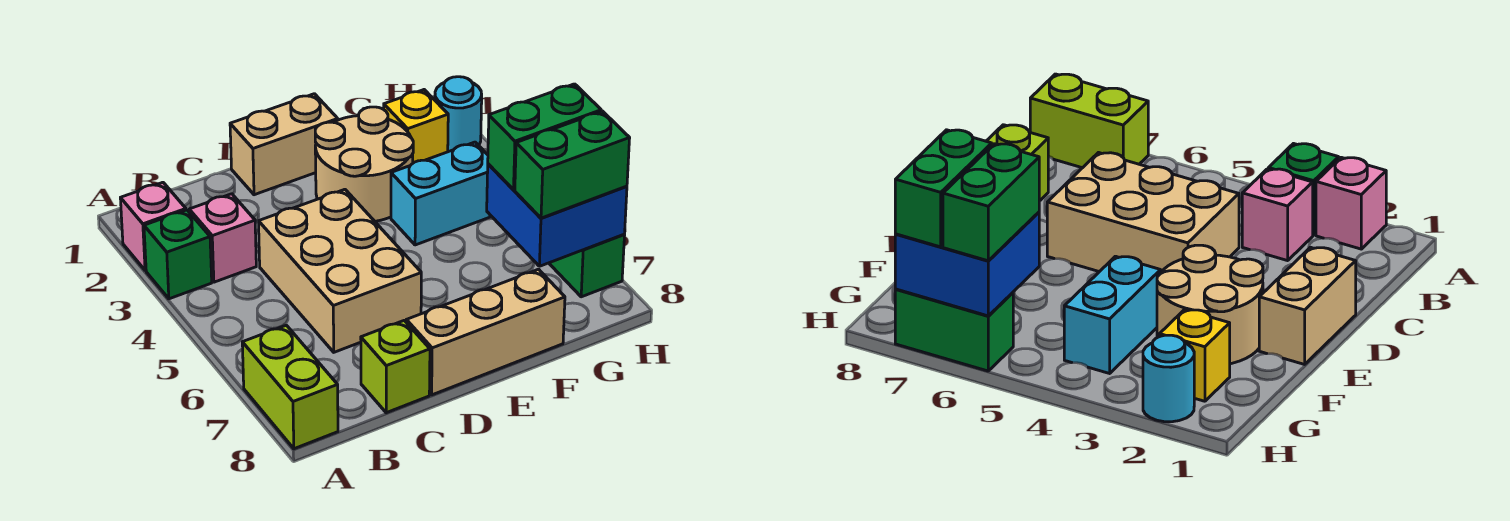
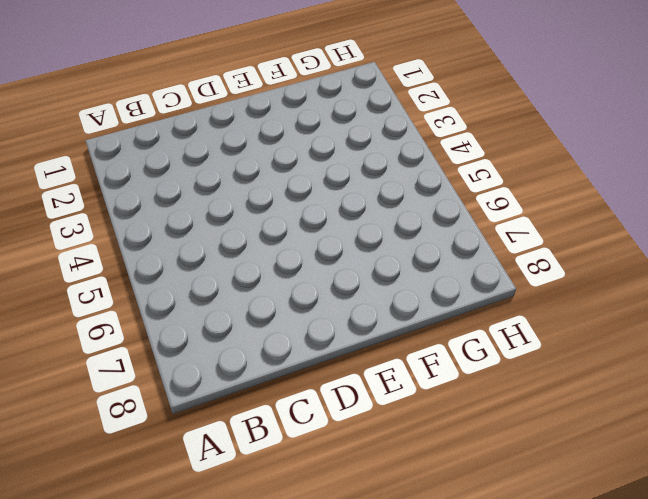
none -> pink 1x1 brick [120,182,186,270]
none -> green 1x1 brick [144,210,212,299]
none -> lime 1x2 brick [242,325,338,449]

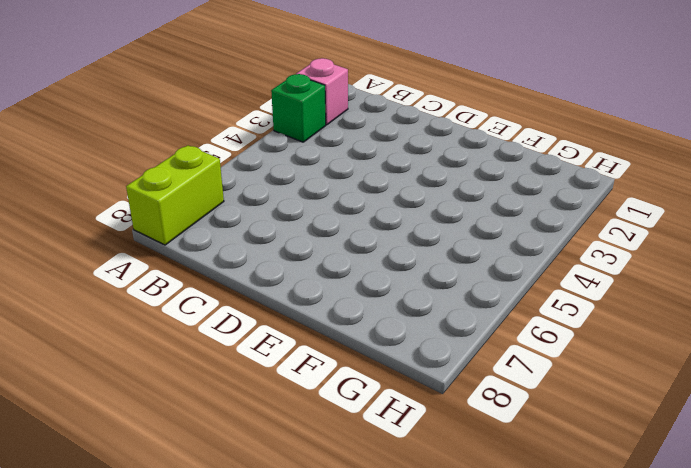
none -> pink 1x1 brick [189,194,256,282]
none -> tan 2x3 brick [259,189,421,352]
none -> lime 1x1 brick [361,321,430,413]

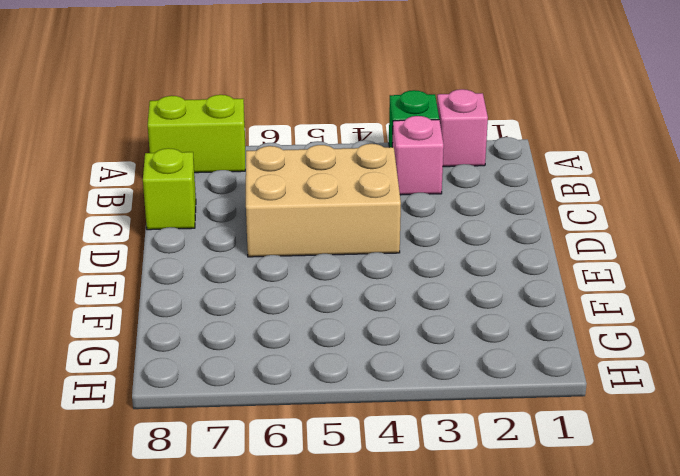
none -> tan 1x2 brick [230,94,338,195]
none -> tan 1x3 brick [406,269,565,395]
none -> tan 2x2 round brick [315,107,413,221]

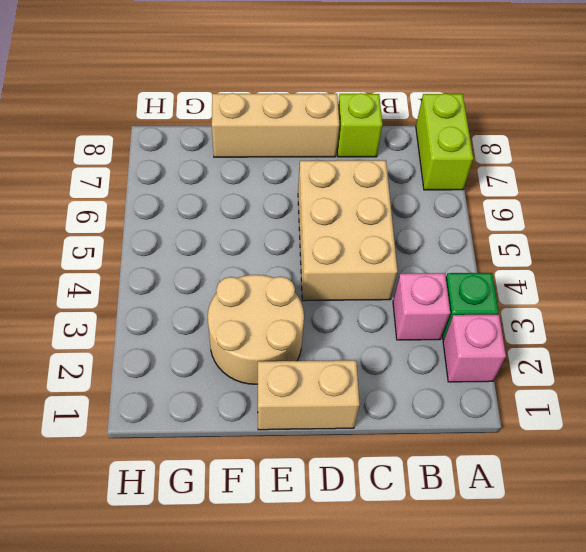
none -> cyan 1x2 brick [391,142,492,245]
none -> yellow 1x1 brick [384,90,448,163]
none -> cyan 1x1 round brick [435,77,482,152]

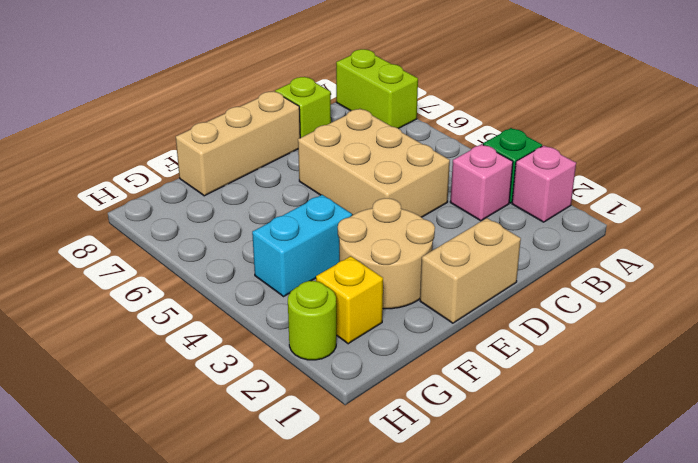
lime 1x1 round brick [288,281,336,360] -> cyan 1x1 round brick [435,77,482,152]
none -> green 1x2 brick [549,235,625,297]
none -> blue 2x2 brick [487,164,627,266]
none -> green 1x2 brick [488,84,601,190]

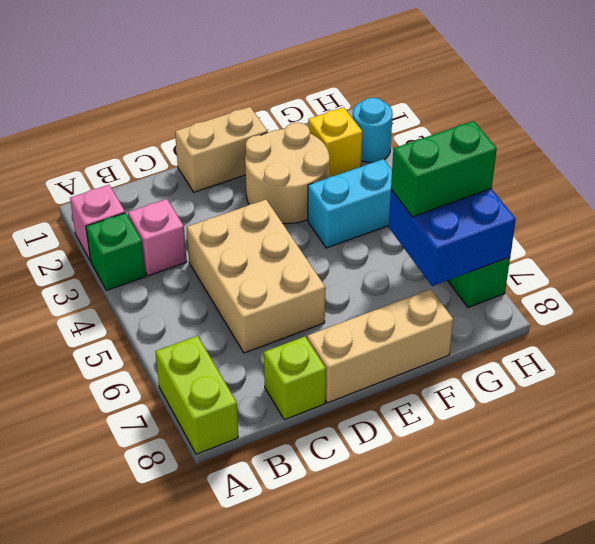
none -> green 1x2 brick [515,111,630,218]

